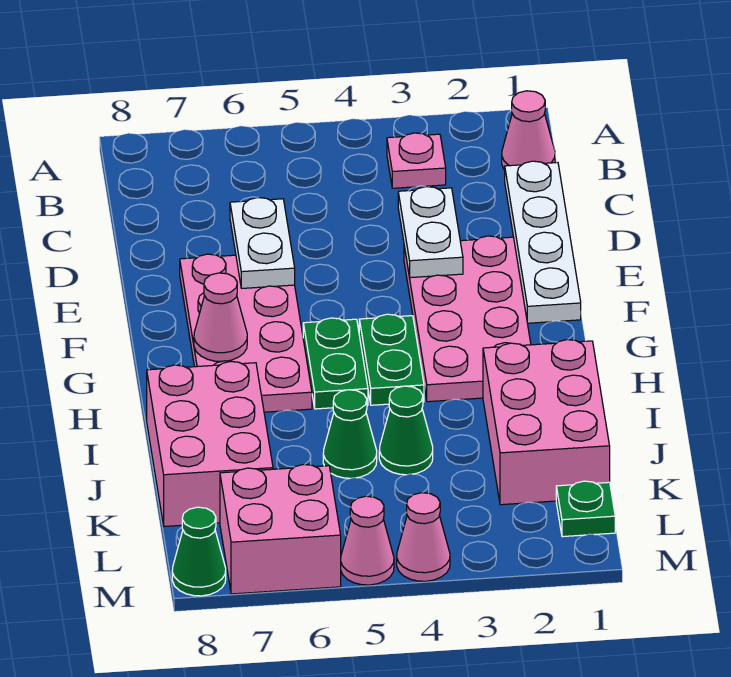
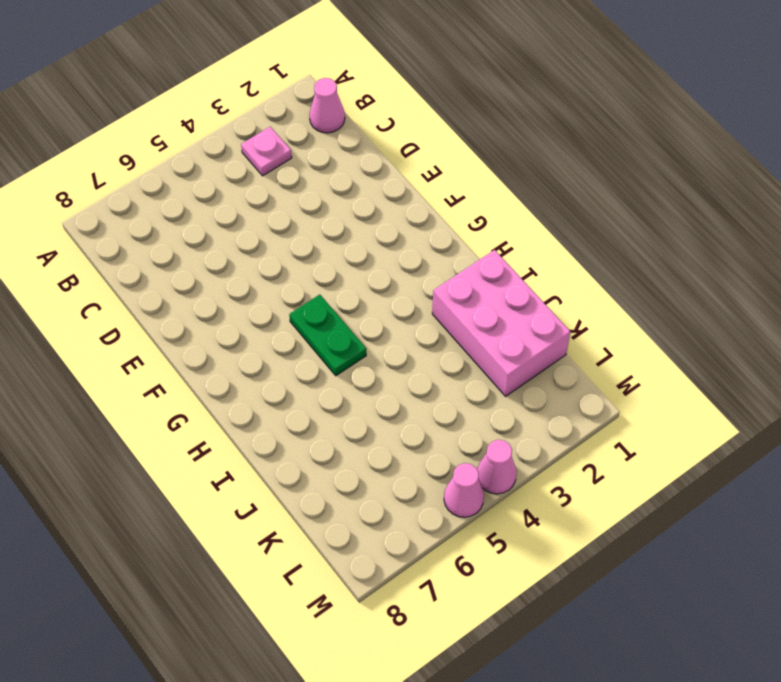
none -> white 1x4 plate [505,161,581,323]
none -> pink 2x4 plate [404,236,531,402]
none -> pink 2x4 plate [180,254,312,412]

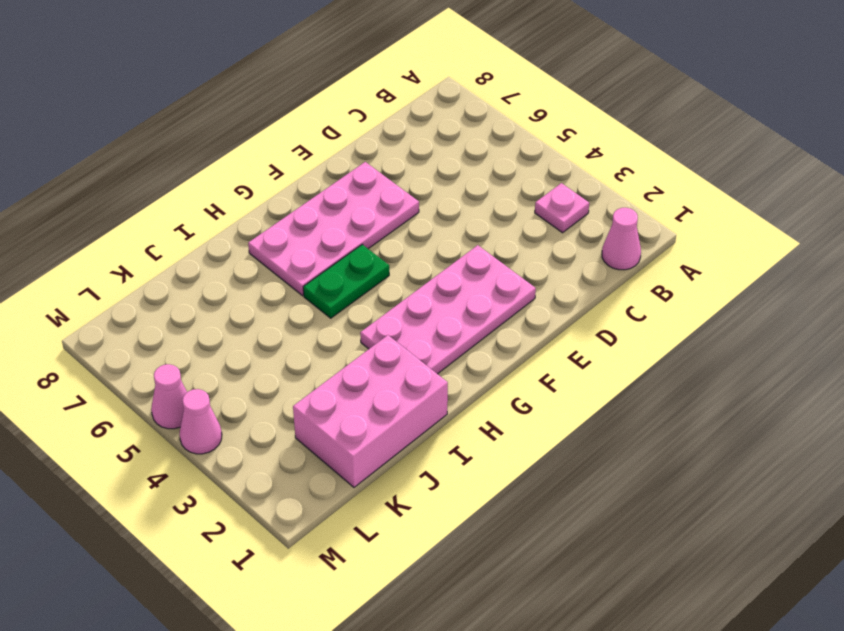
none -> white 1x4 plate [505,161,581,323]
none -> green 1x2 plate [359,314,424,405]
none -> pink 2x3 brick [147,361,273,526]

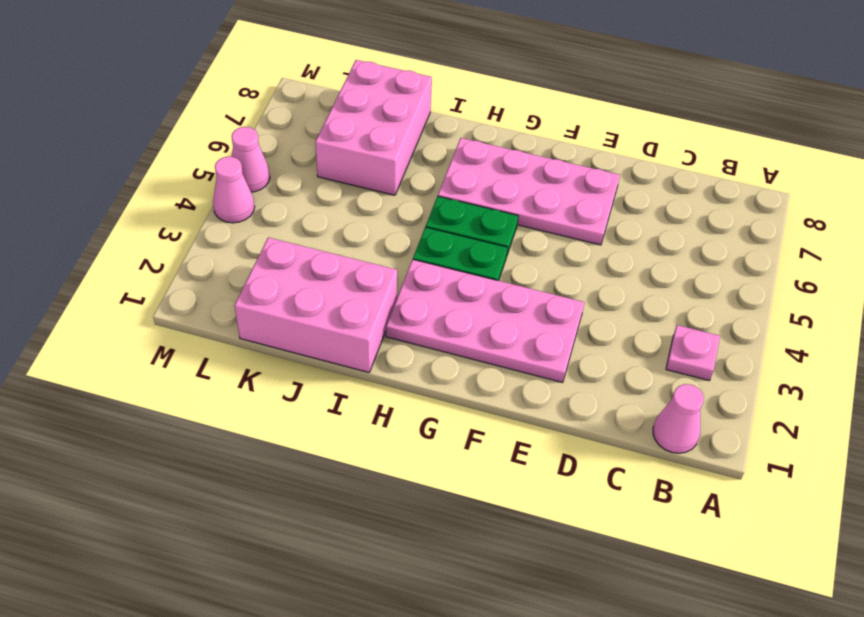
pink 2x3 brick [315,60,432,195] -> pink 2x3 brick turned to [147,361,273,526]
none -> white 1x4 plate [505,161,581,323]
none -> green 1x1 cone [379,386,433,475]
none -> green 1x1 cone [323,390,377,478]

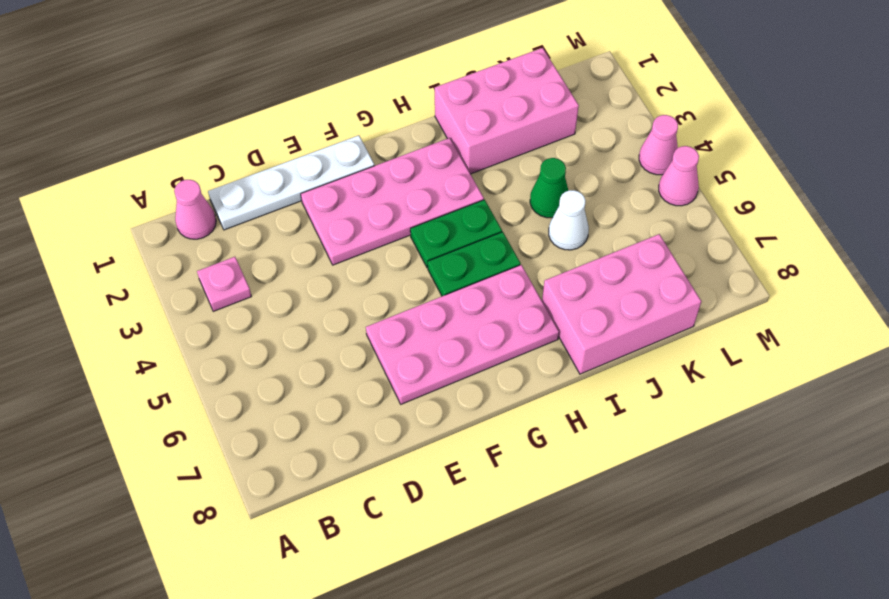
white 1x1 cone [549,190,589,250] -> green 1x1 cone [323,390,377,478]
none -> green 1x1 plate [556,481,615,537]
none -> pink 2x2 brick [220,465,341,594]
none -> green 1x1 cone [172,507,226,596]

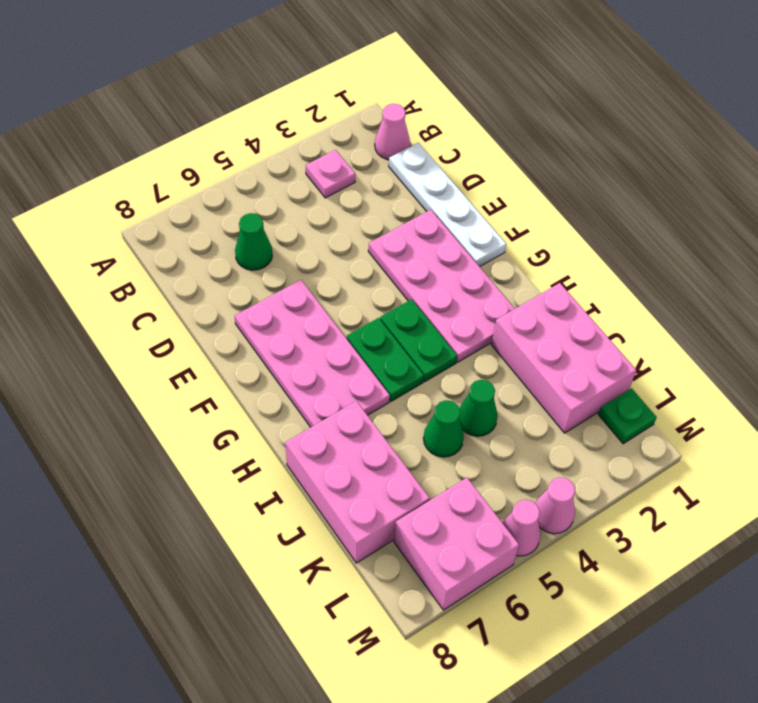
green 1x1 cone [235,213,272,270] -> green 1x1 cone moved to [172,507,226,596]
none -> white 1x2 plate [398,186,463,278]
none -> white 1x2 plate [230,198,295,288]
none -> pink 1x1 cone [194,273,247,361]

